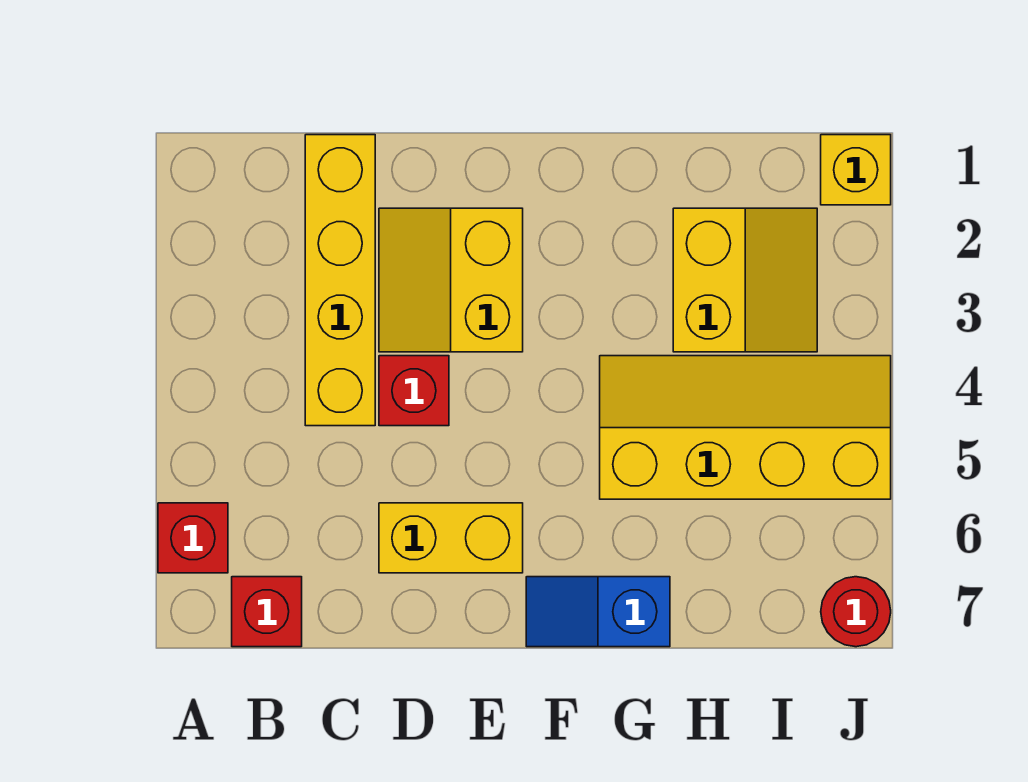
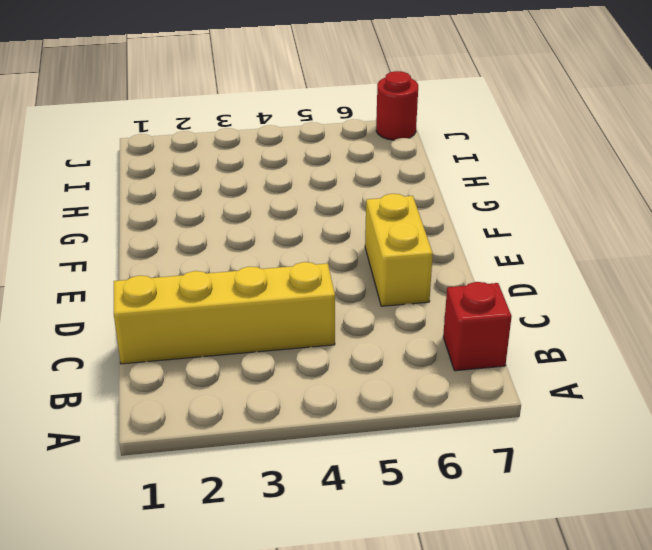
none -> red 1x1 brick [158,503,228,573]
none -> yellow 2x2 slope [379,208,523,352]

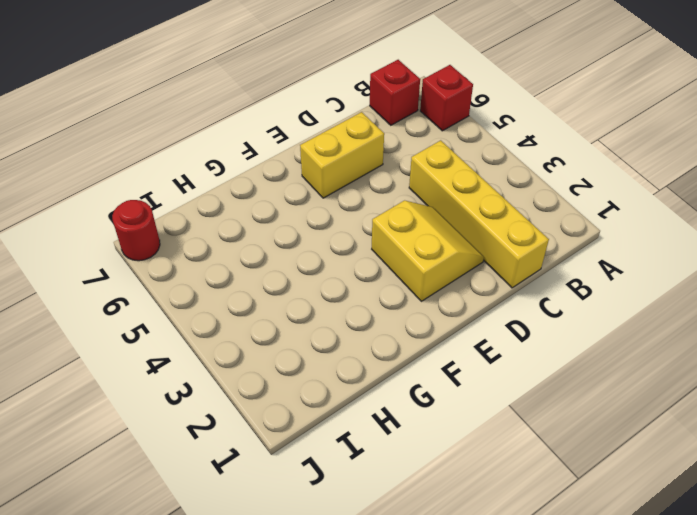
none -> red 1x1 brick [379,356,449,426]
none -> blue 1x2 slope [526,577,670,647]

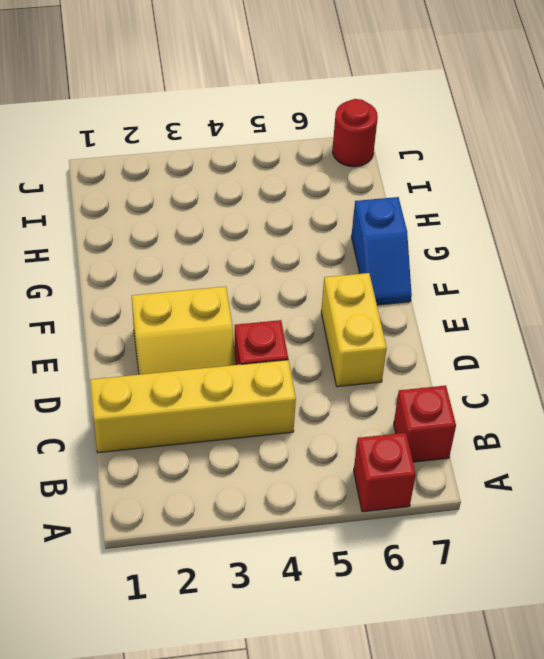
none -> yellow 2x4 slope [600,356,891,499]
none -> yellow 2x2 slope [673,208,817,352]

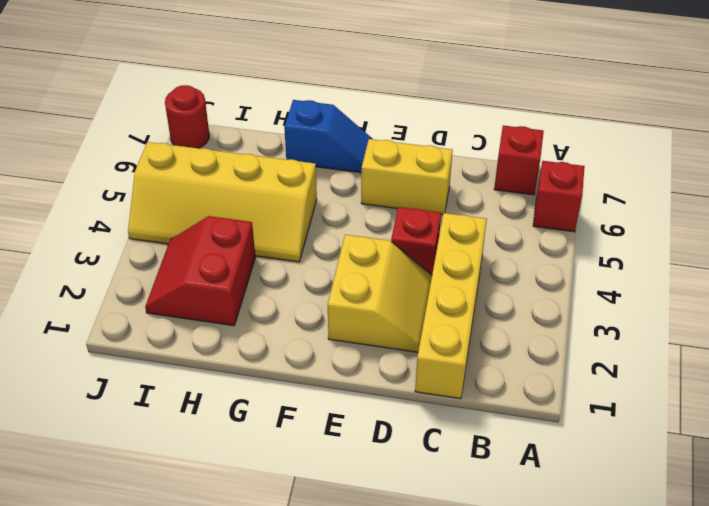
red 2x2 slope [145,216,255,326] -> yellow 2x2 slope [673,208,817,352]
none -> yellow 1x1 brick [821,135,891,205]

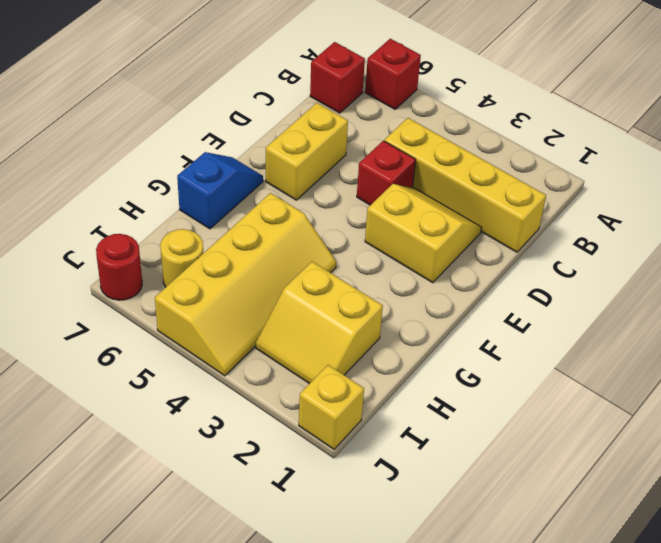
yellow 1x1 round brick [160,229,203,287] -> none

